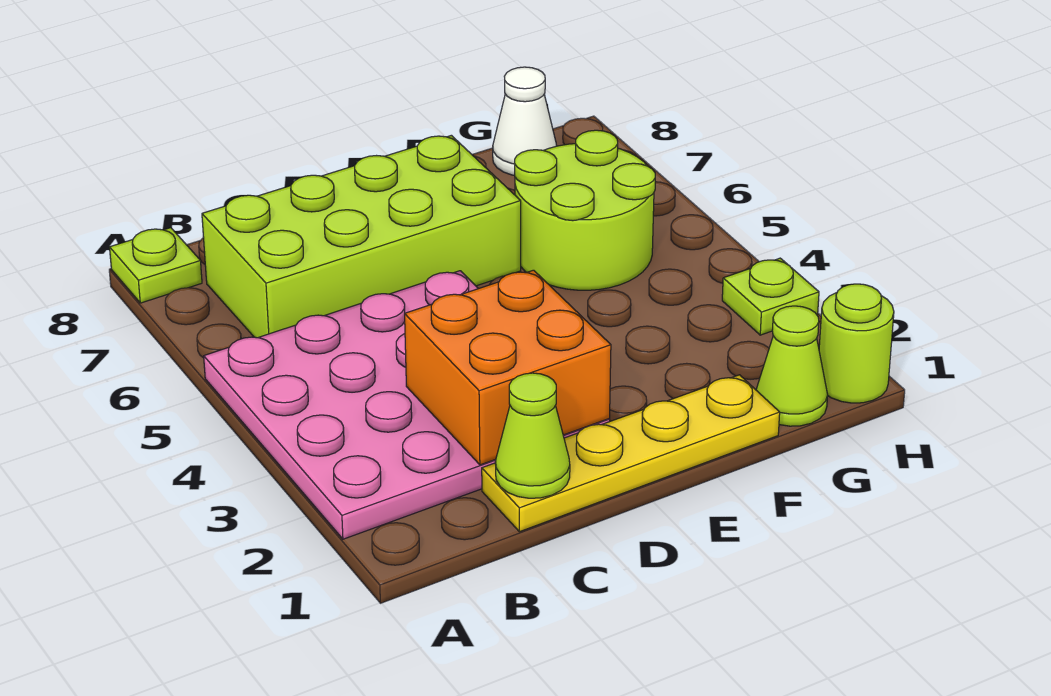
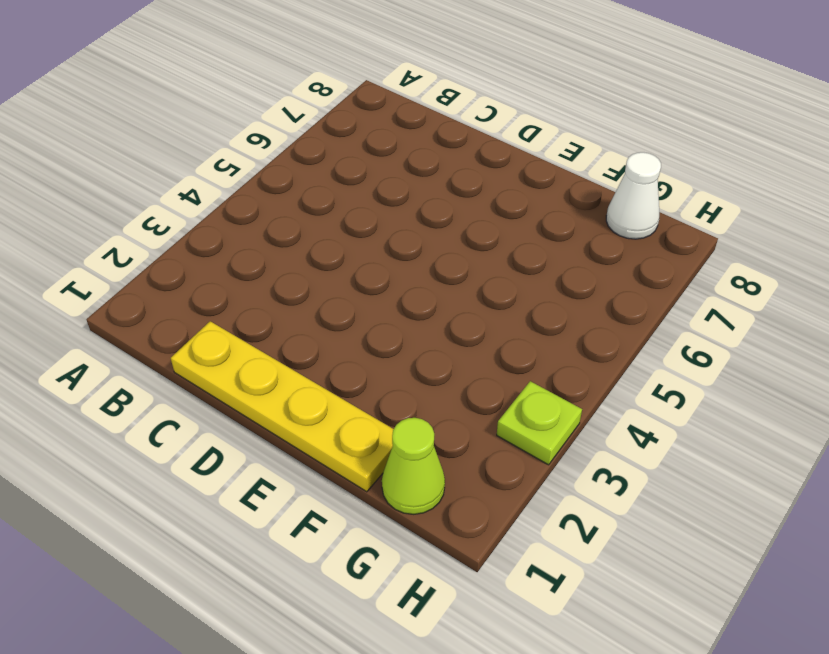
none -> pink 4x4 plate [204,271,610,539]
none -> lime 1x1 plate [110,228,202,303]

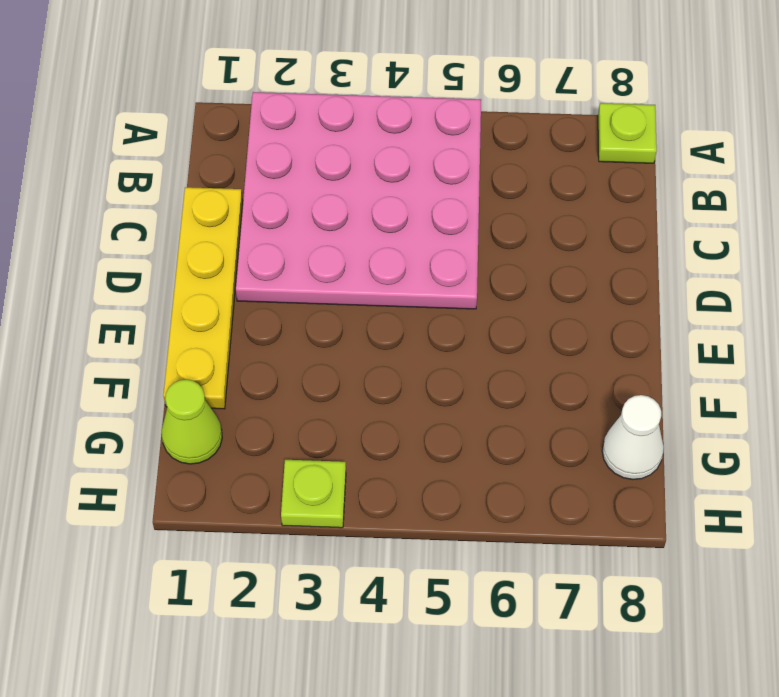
none -> lime 2x4 brick [202,135,521,338]
none -> lime 2x2 round brick [515,130,655,290]

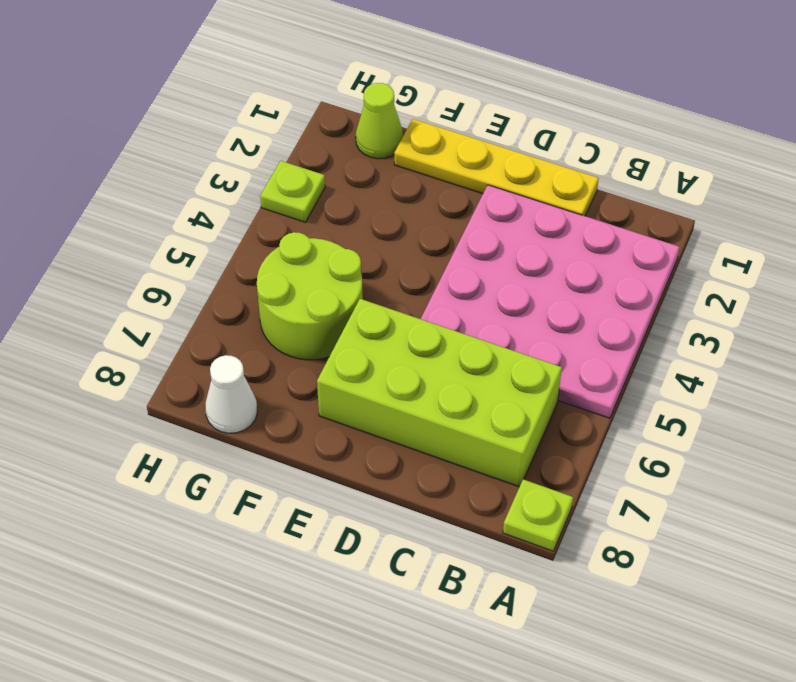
none -> lime 1x1 round brick [819,284,894,403]
none -> lime 1x1 cone [495,373,570,498]

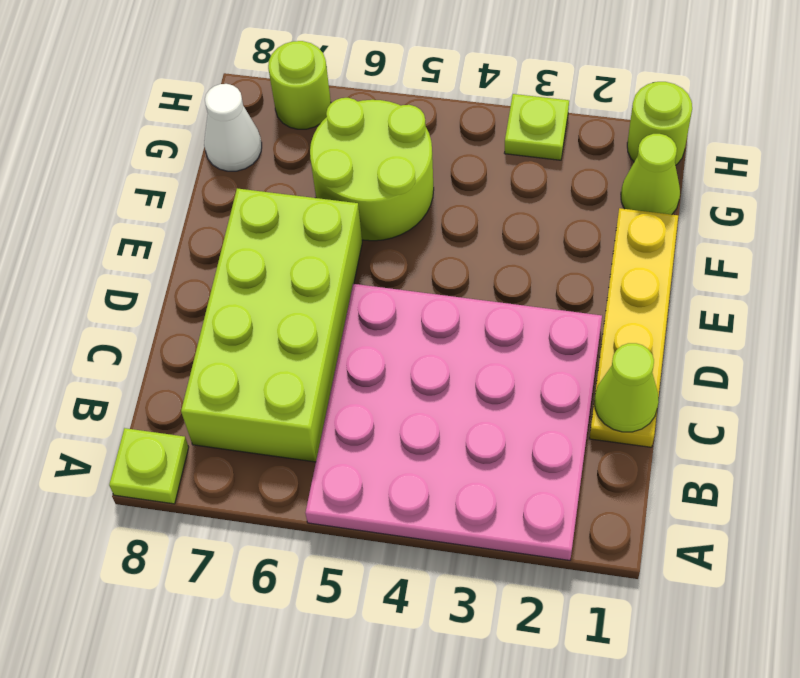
lime 1x1 round brick [268,41,331,129] -> none
none -> orange 2x2 brick [405,270,611,465]

